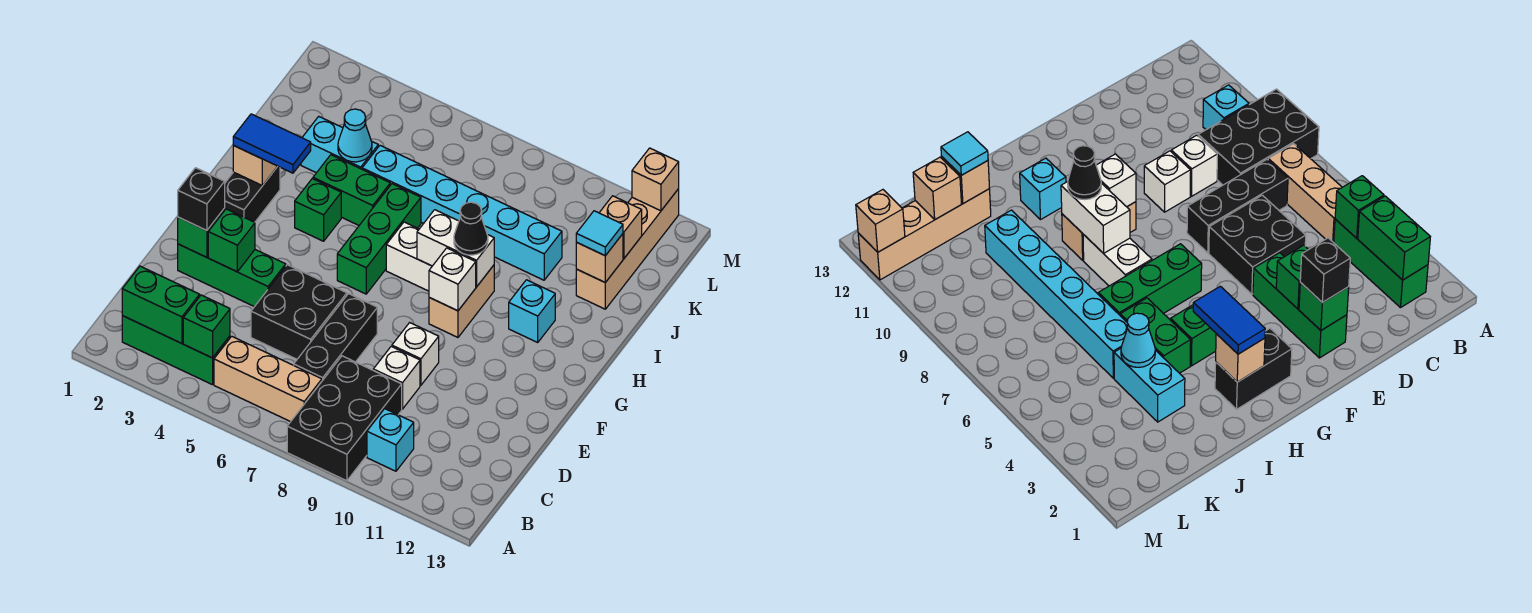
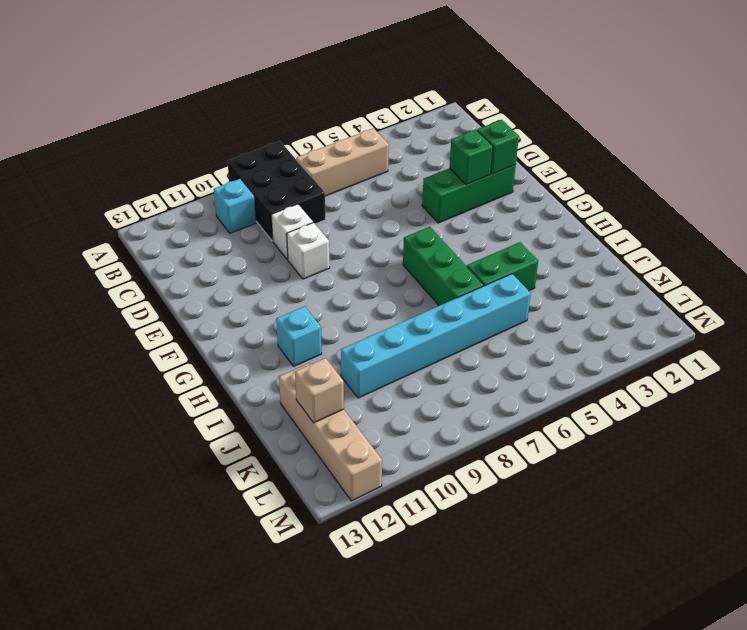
none -> green 1x3 brick [122,316,230,385]
none -> black 1x3 brick [294,294,377,381]
none -> black 2x2 brick [251,265,347,359]
none -> black 1x2 brick [225,167,280,222]

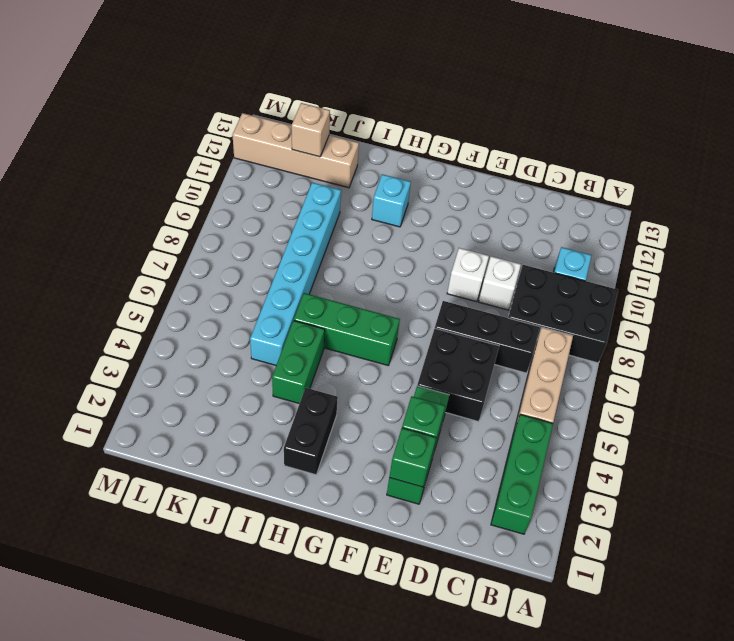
black 1x2 brick [284,388,338,475] -> black 1x2 brick turned to [225,167,280,222]
none -> tan 1x2 brick [429,265,494,337]
none -> green 1x1 brick [295,179,341,241]
none -> white 1x2 brick [386,222,432,291]
none -> cyan 1x2 brick [301,117,378,173]

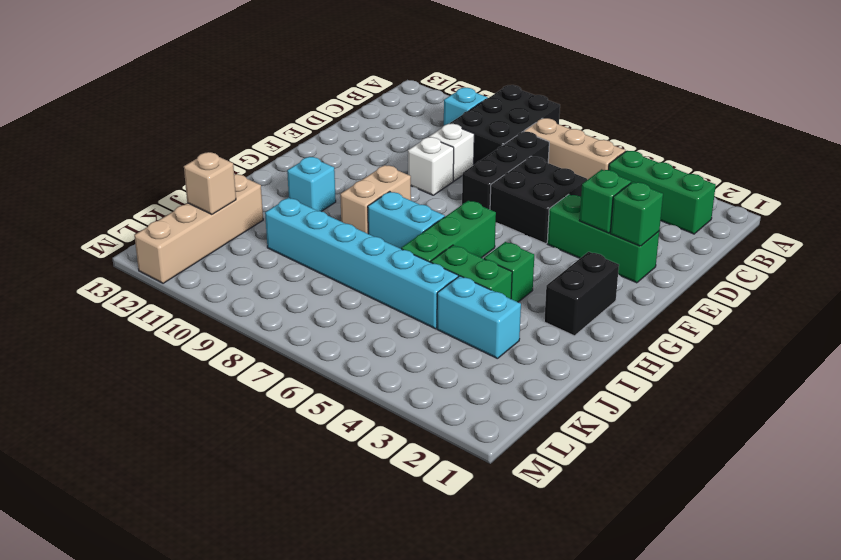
cyan 1x2 brick [368,192,445,249] -> white 1x2 brick [386,222,432,291]
none -> green 1x2 brick [122,266,200,343]
none -> green 1x1 brick [183,295,230,358]
none -> white 1x1 brick [429,248,476,311]
none -> tan 1x1 brick [233,146,278,186]

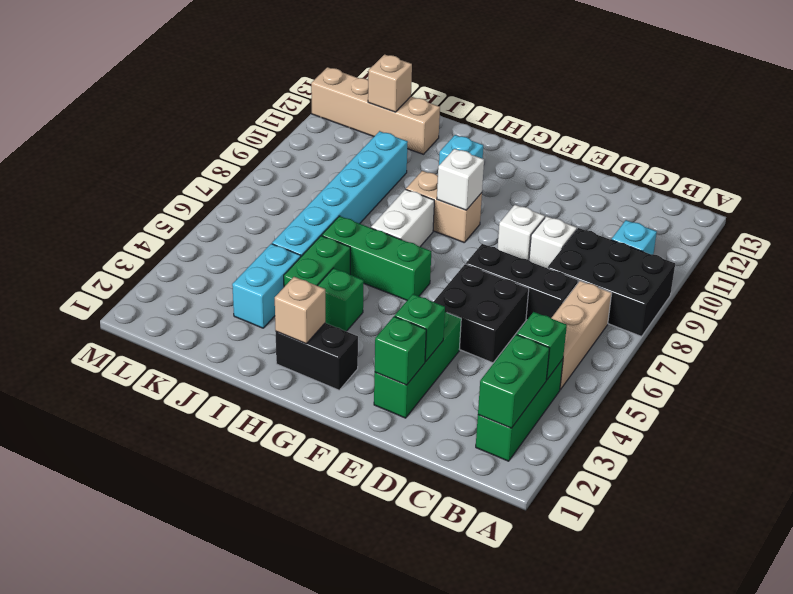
none -> white 1x2 brick [417,210,494,287]
none -> cyan 1x1 cone [338,109,372,162]
none -> tan 1x1 brick [576,234,623,282]
none -> tan 1x1 brick [632,148,679,211]

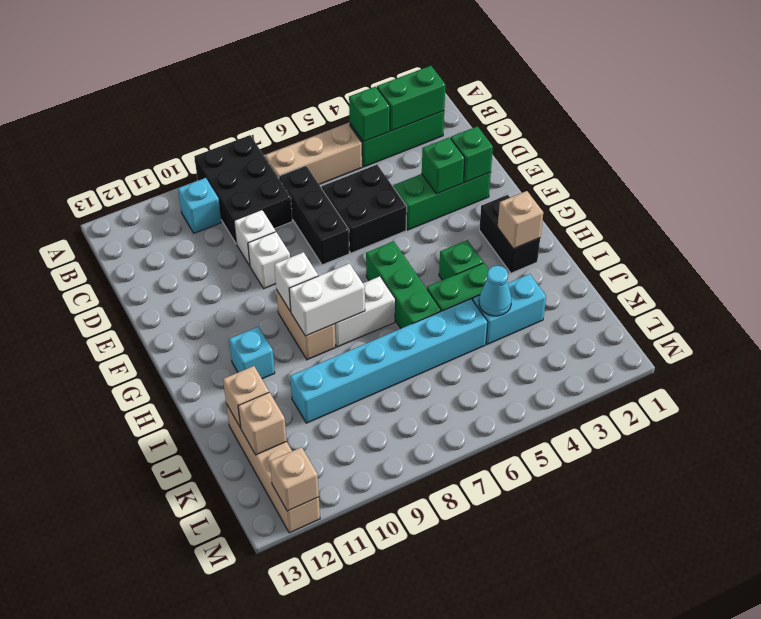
none -> black 1x1 brick [178,168,225,231]
none -> blue 1x2 tile [233,114,311,173]
none -> black 1x1 cone [454,202,488,255]
none -> cyan 1x1 tile [576,211,623,256]

